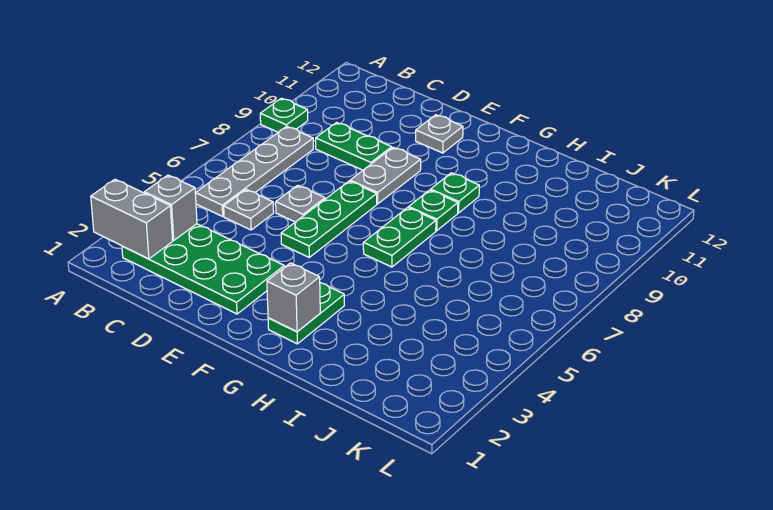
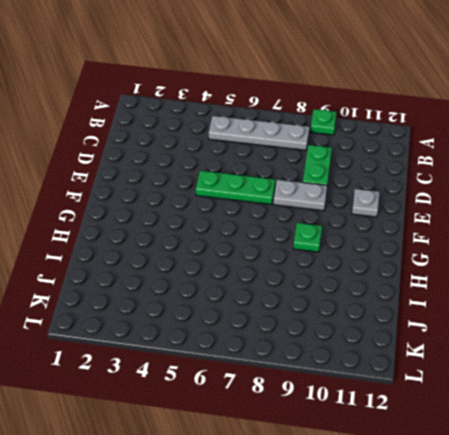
none -> green 2x4 plate [122,224,284,314]
none -> grey 1x1 plate [224,189,274,230]
none -> grey 1x1 plate [276,185,325,222]

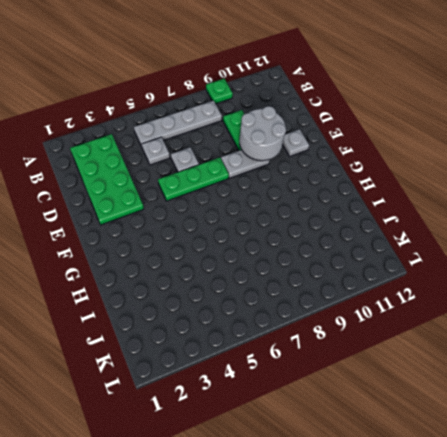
grey 2x2 round brick [239,106,286,161] -> none
none -> green 1x2 plate [268,283,344,344]
none -> green 1x2 plate [363,208,436,267]
none -> green 1x1 plate [409,190,458,231]

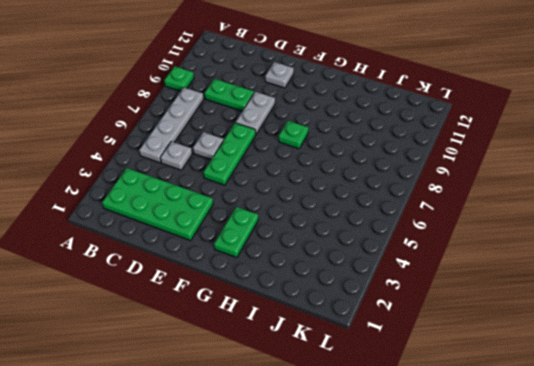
none -> green 1x2 plate [363,208,436,267]
none -> green 1x1 plate [431,173,479,213]
none -> grey 1x2 brick [91,179,173,259]

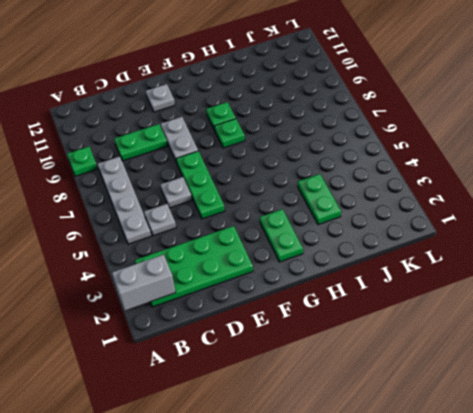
green 1x2 plate [298,174,341,225] -> green 1x2 plate moved to [363,208,436,267]
none -> grey 1x1 brick [144,175,197,240]
none -> grey 1x1 brick [267,263,320,332]

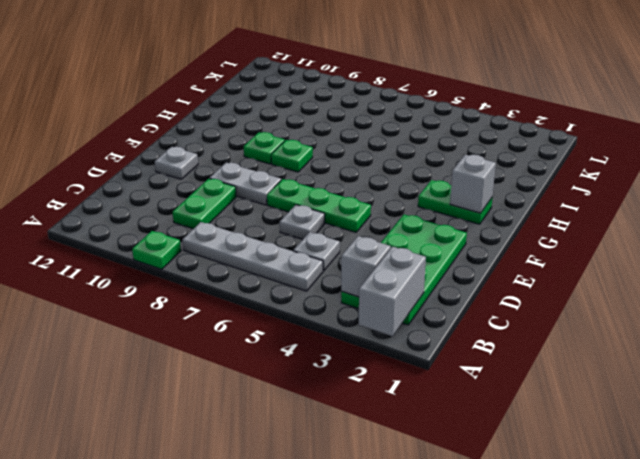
none -> green 1x2 plate [363,208,436,267]

